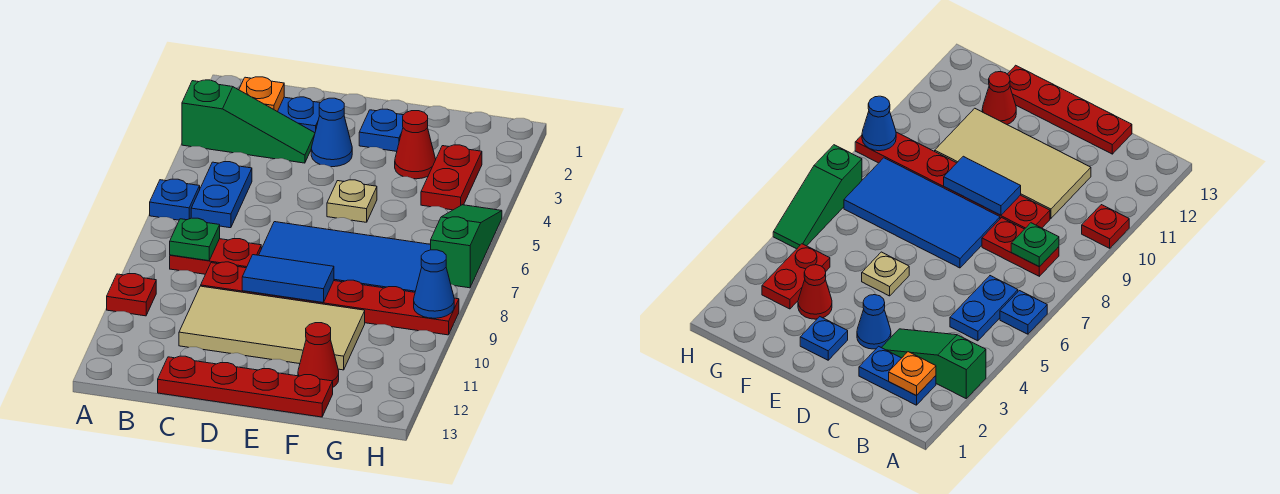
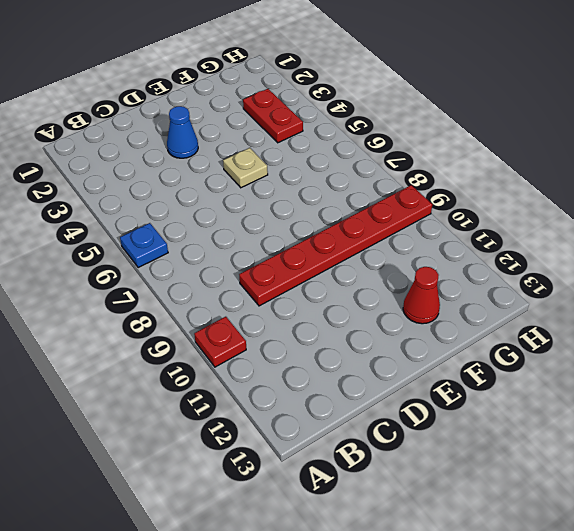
none -> green 1x3 slope [182,80,315,163]
none -> blue 1x2 plate [278,97,320,133]
none -> blue 1x2 plate [191,162,252,228]

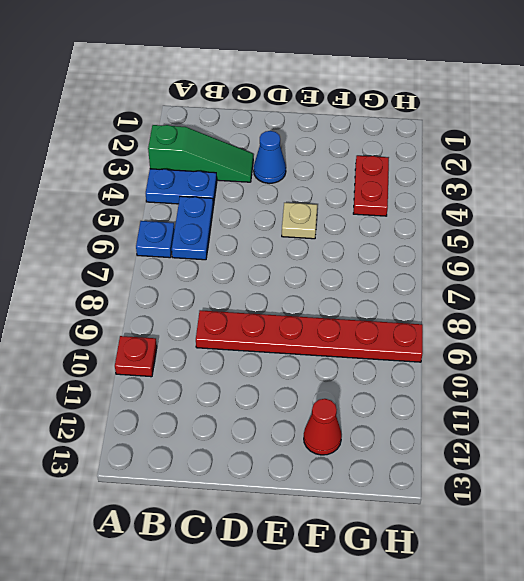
blue 1x2 plate [146,169,217,205] -> blue 1x2 plate moved to [278,97,320,133]
none -> red 1x2 plate [170,239,261,274]
none -> tan 2x4 tile [179,286,365,370]
none -> red 1x4 plate [158,356,333,417]

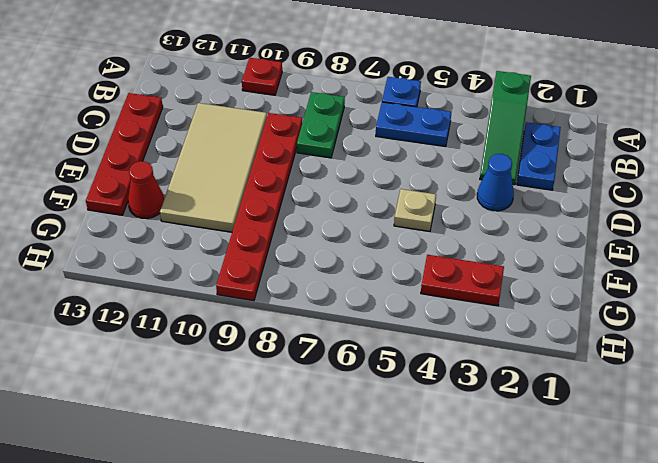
green 1x2 plate [297,92,345,158] -> red 1x2 plate [170,239,261,274]
none -> blue 2x4 tile [259,222,431,292]
none -> blue 1x1 plate [359,109,403,151]
none -> red 1x1 cone [395,111,436,179]

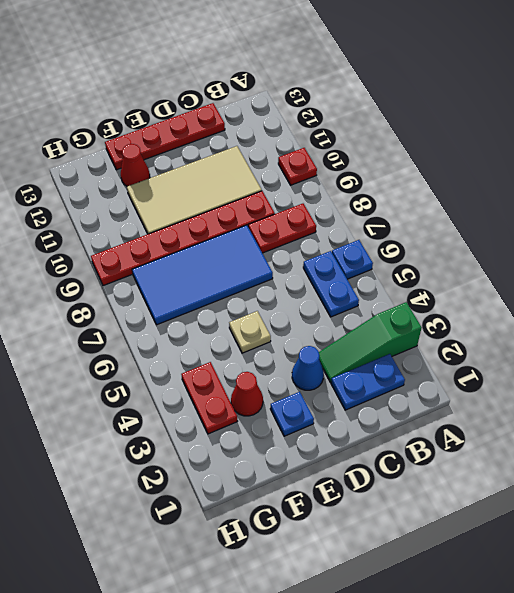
none -> green 1x3 slope [431,205,502,288]
none -> orange 1x1 plate [239,77,284,112]
none -> green 1x1 plate [170,218,220,261]

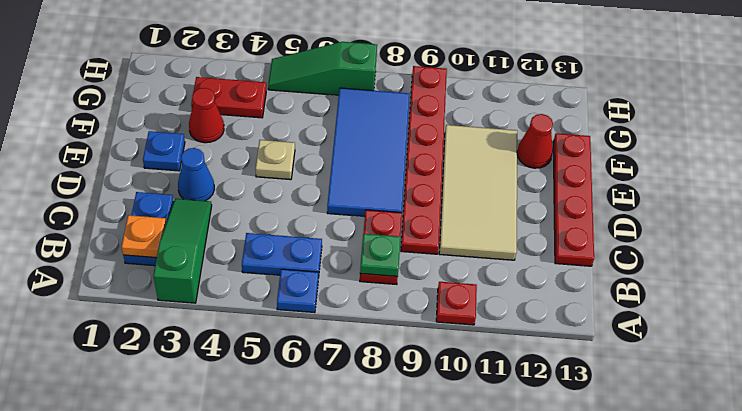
none -> blue 1x2 tile [242,255,334,303]
none -> blue 1x1 cone [414,250,454,318]

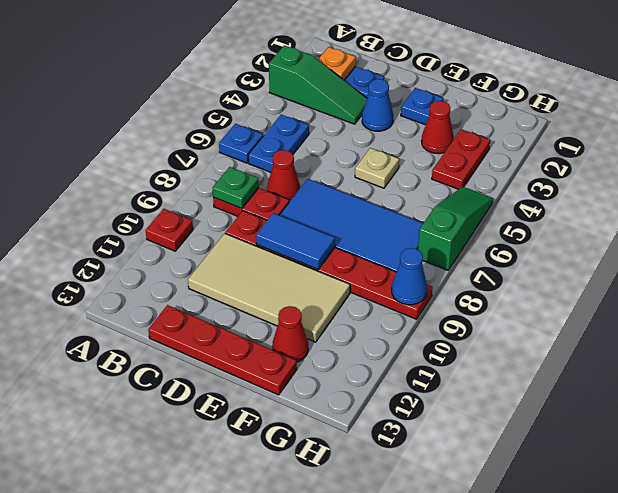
red 1x1 cone [267,150,300,202] -> none

